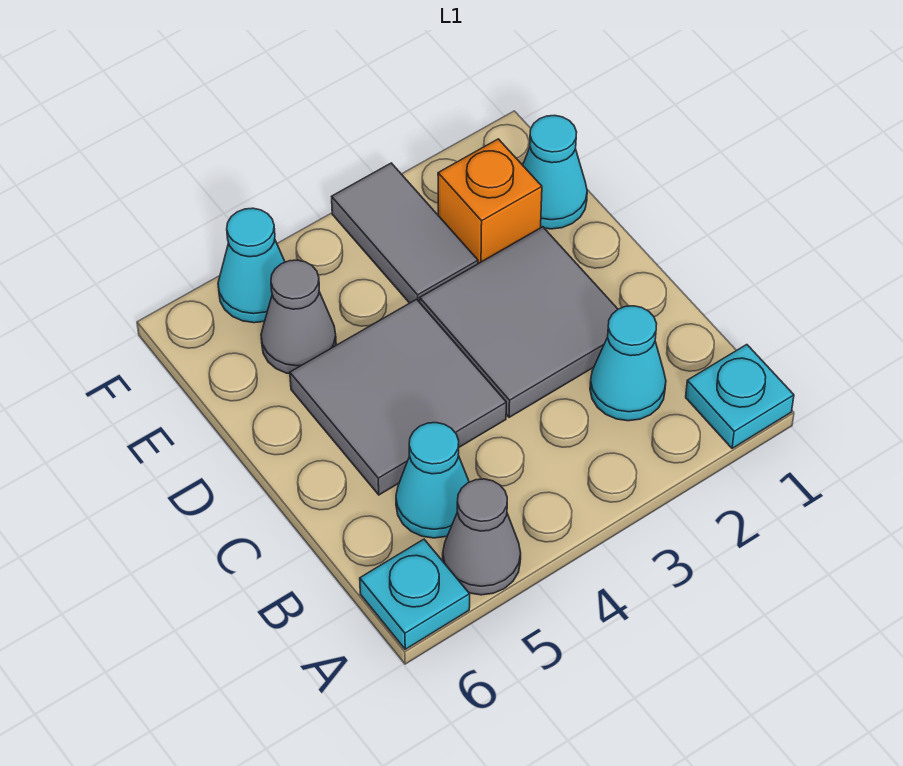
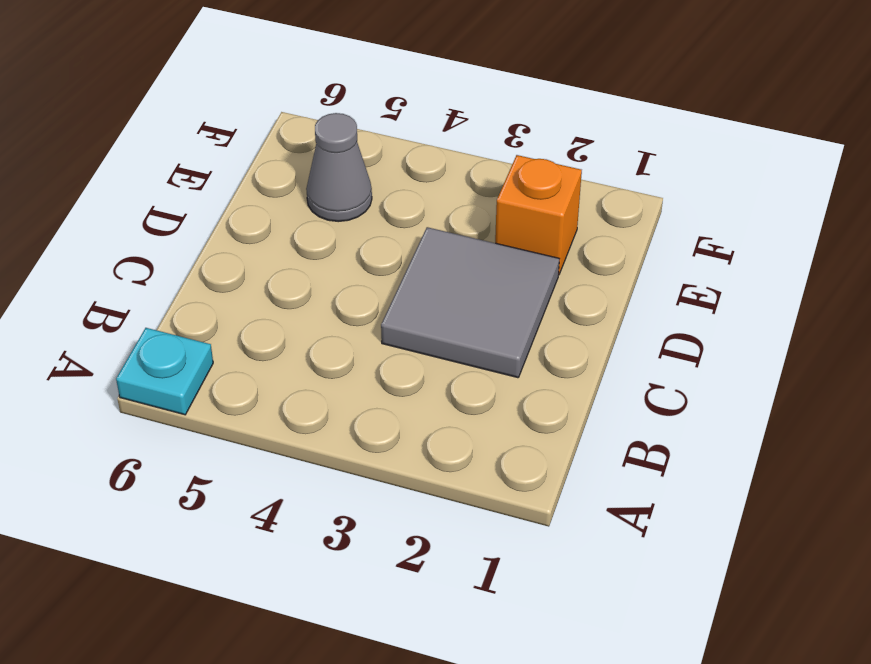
none -> cyan 1x1 plate [686,345,794,448]
none -> grey 1x1 cone [443,479,521,595]
none -> cyan 1x1 cone [590,306,666,421]

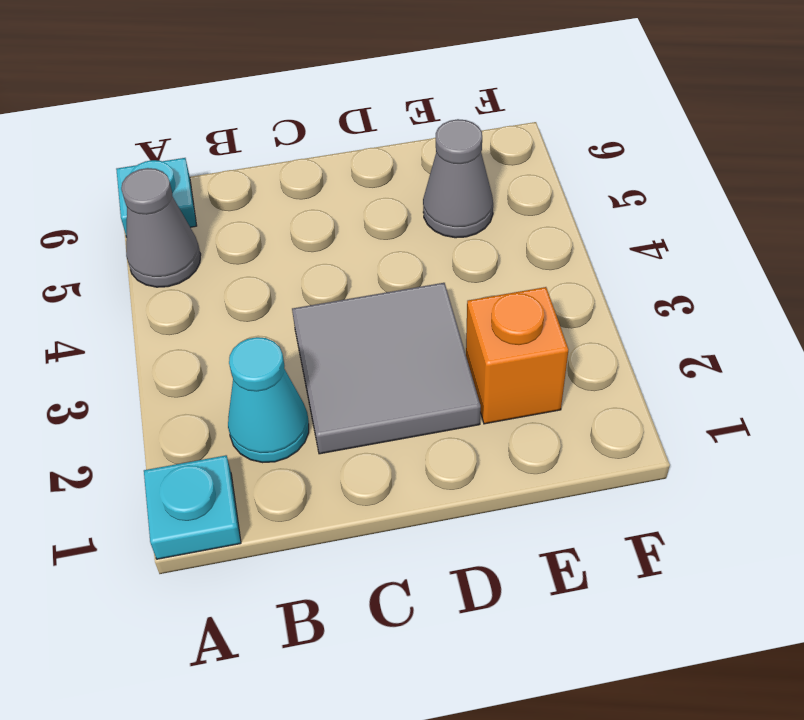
none -> cyan 1x1 cone [396,423,469,538]
none -> grey 2x2 tile [290,299,506,495]
none -> cyan 1x1 cone [523,115,587,229]

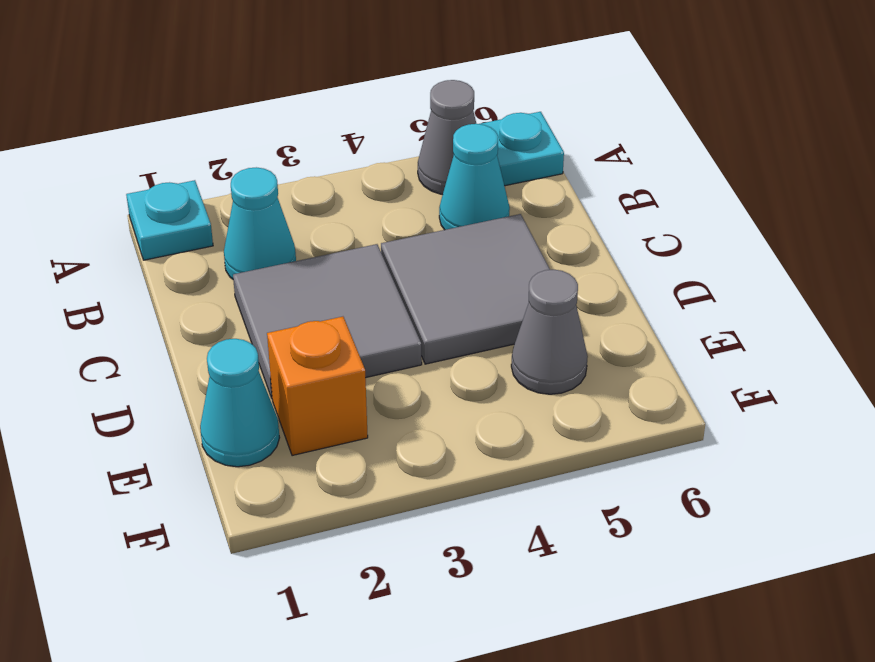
none -> grey 1x2 tile [332,163,478,303]
none -> cyan 1x1 cone [218,208,285,323]

